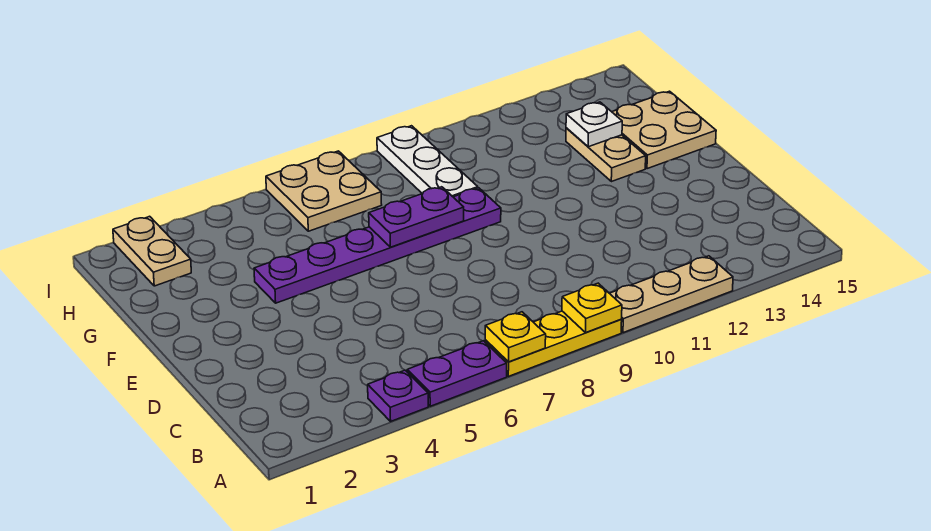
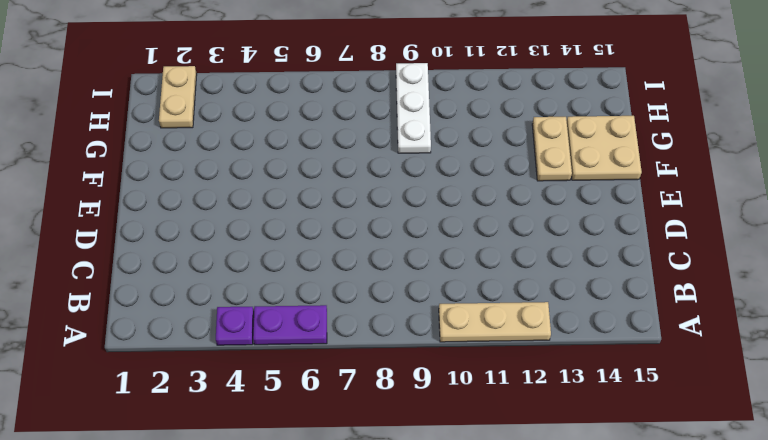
none -> yellow 1x3 plate [485,311,622,376]
none -> purple 1x6 plate [254,188,501,303]
none -> tan 2x2 plate [266,151,382,231]

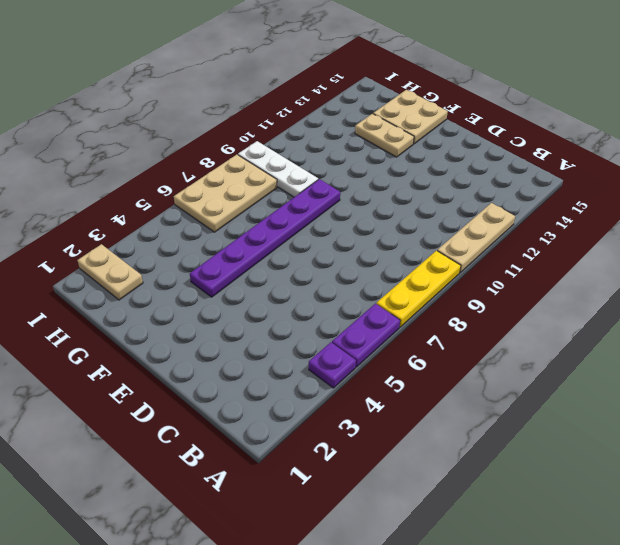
tan 2x3 plate [174,155,277,232] -> tan 2x2 plate [266,151,382,231]
none -> yellow 1x1 plate [485,312,546,362]
none -> yellow 1x1 plate [562,283,622,332]
none -> purple 1x2 plate [369,187,464,247]

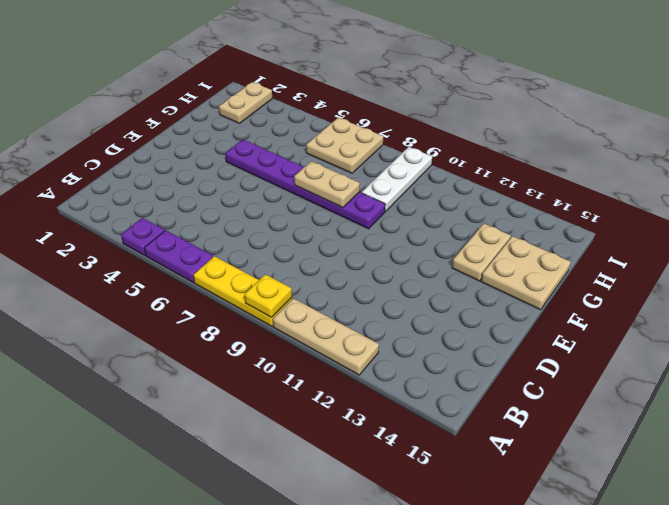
tan 1x2 plate [294,161,360,208] -> purple 1x2 plate [369,187,464,247]
none -> yellow 1x1 plate [485,312,546,362]
none -> white 1x1 plate [566,102,622,147]

